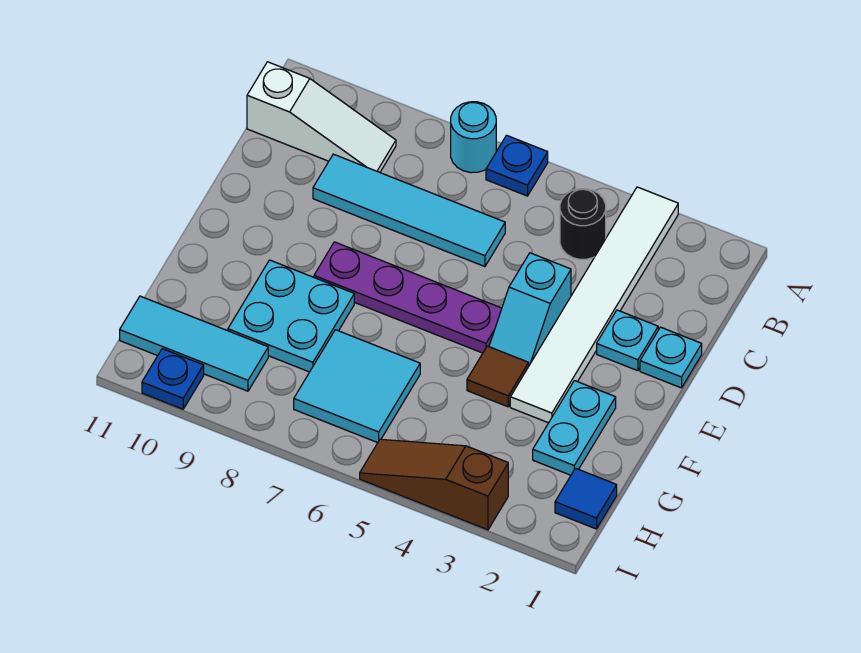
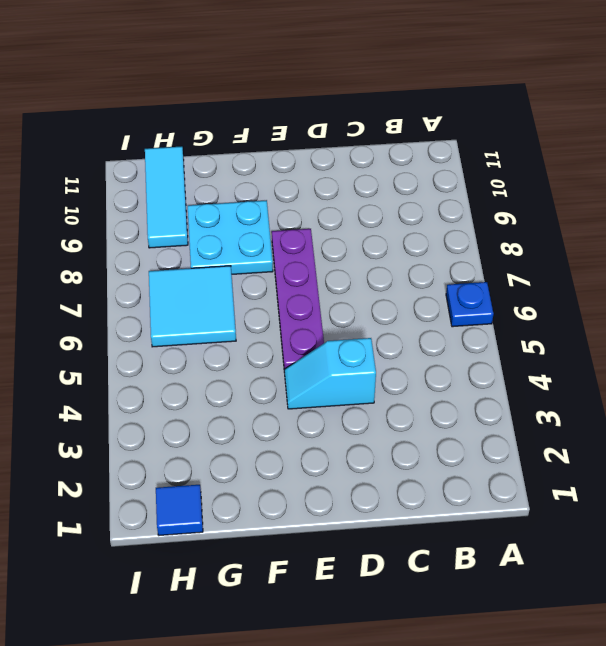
none -> white 1x6 tile [510,187,678,423]
none -> cyan 1x1 round brick [451,102,496,173]
none -> black 1x1 round brick [560,189,606,259]

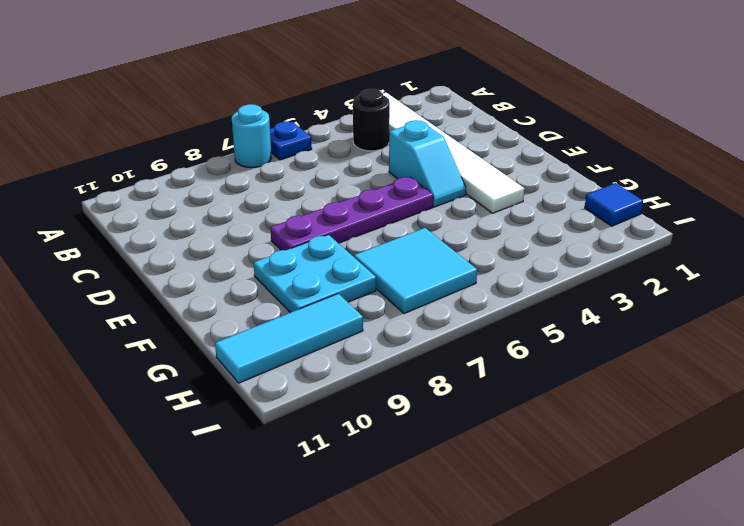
none -> white 1x3 slope [247,62,396,172]
none -> cyan 1x4 tile [313,154,505,267]
none -> cyan 1x1 plate [640,327,702,388]

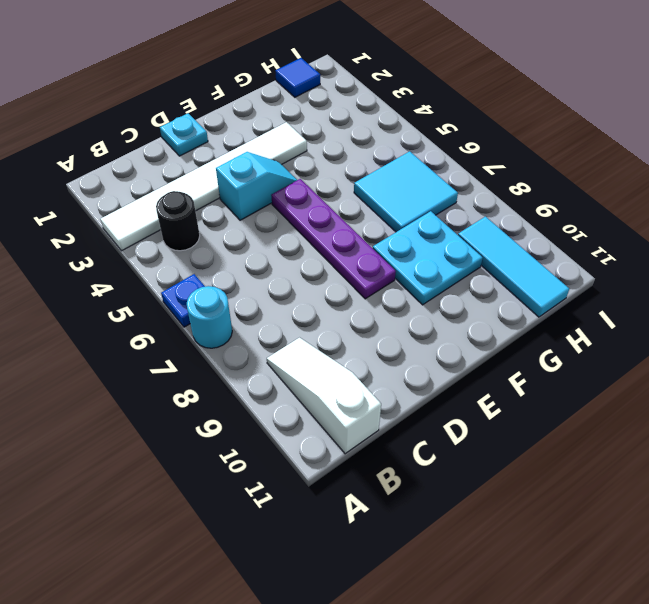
none -> cyan 1x4 tile [313,154,505,267]
none -> cyan 1x1 plate [597,310,658,371]
none -> cyan 1x2 plate [533,381,616,475]

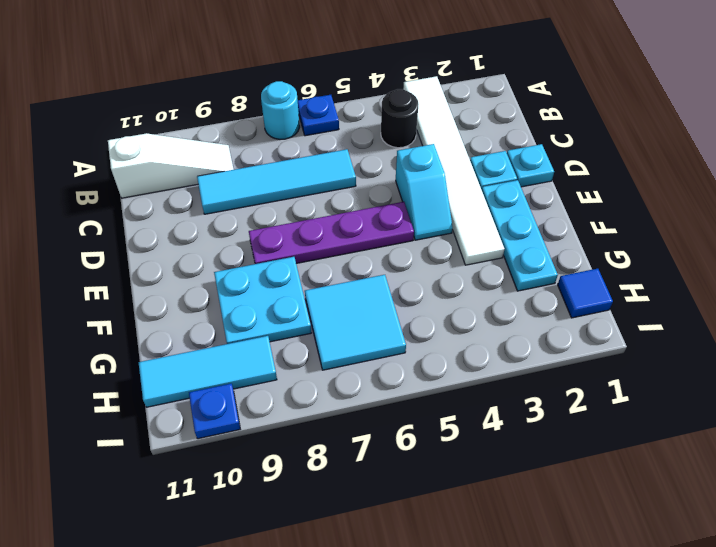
cyan 1x3 plate [482,180,558,291] -> cyan 1x2 plate [533,381,616,475]
none -> brown 1x1 tile [467,346,529,407]
none -> brown 1x3 slope [360,439,508,530]

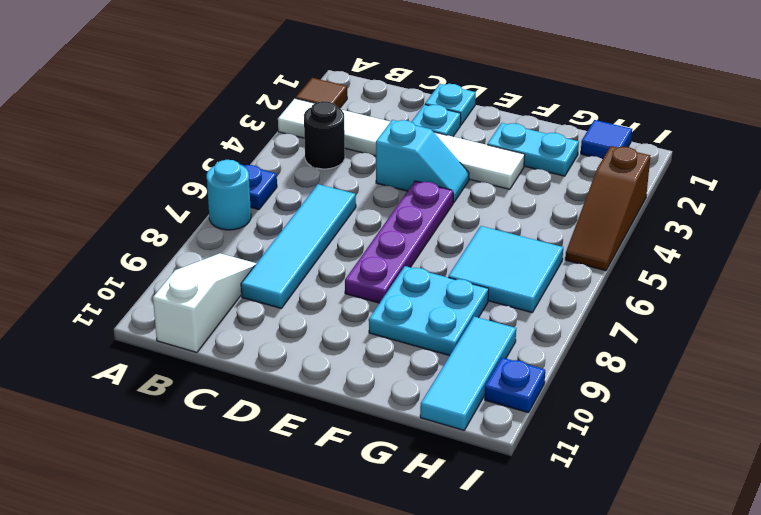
brown 1x1 tile [296,78,347,108] -> brown 1x1 tile moved to [467,346,529,407]

